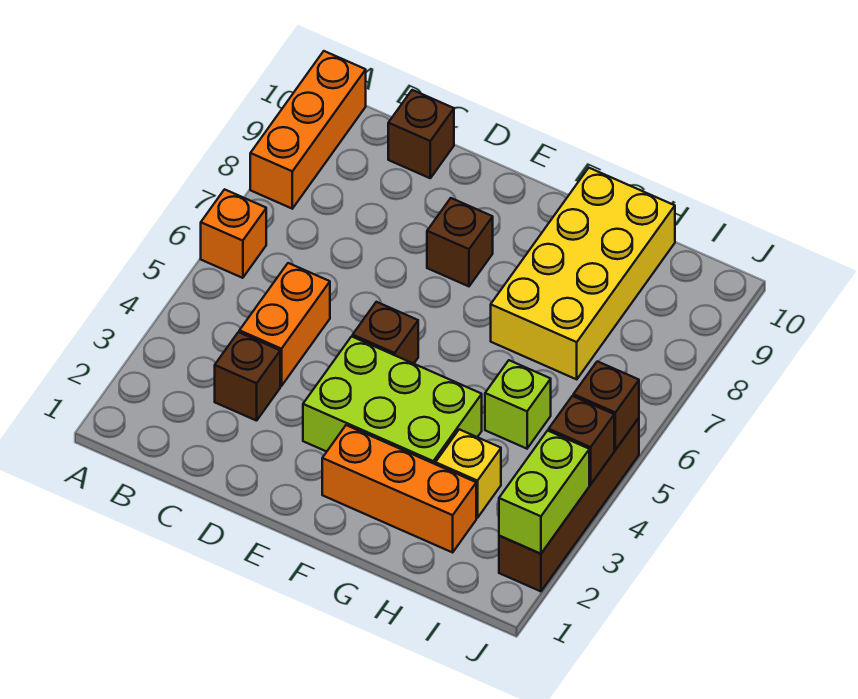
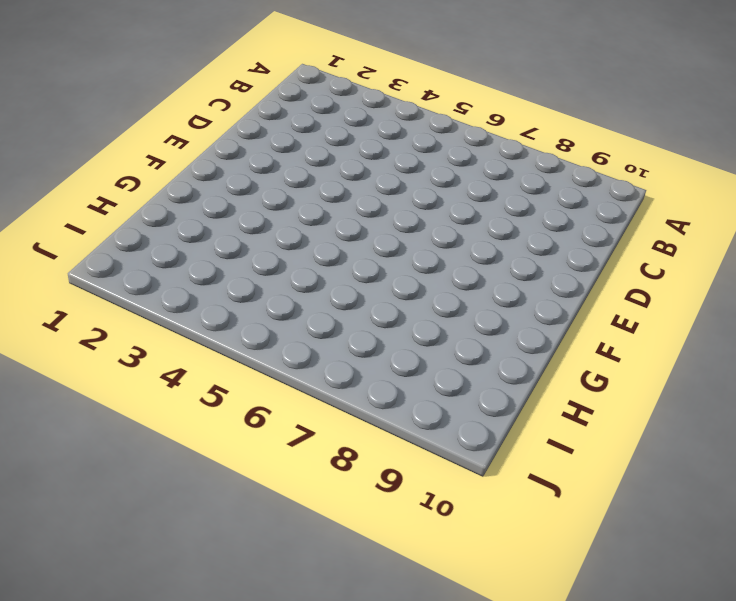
none -> orange 1x1 brick [201,189,266,278]
none -> orange 1x3 brick [250,51,366,209]
none -> brown 1x1 brick [215,332,280,421]

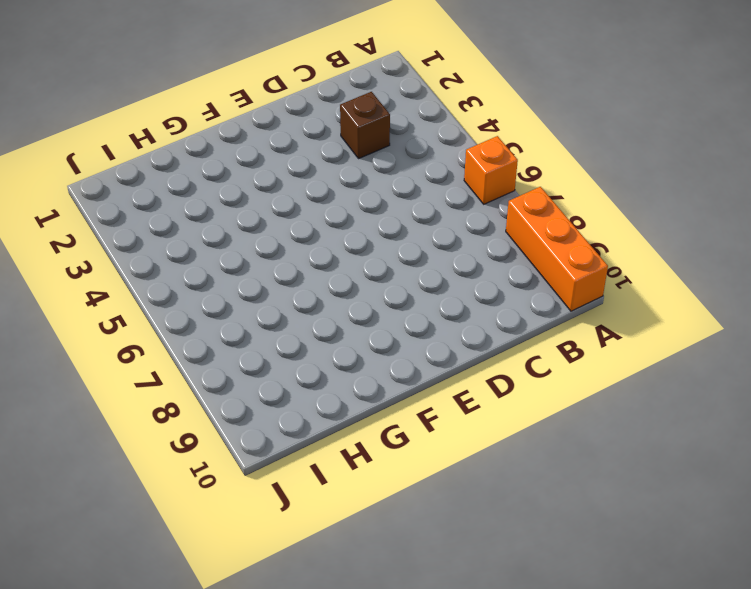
none -> orange 1x2 brick [239,263,330,386]
none -> brown 1x1 brick [388,90,454,178]
none -> lime 2x3 brick [303,336,482,464]

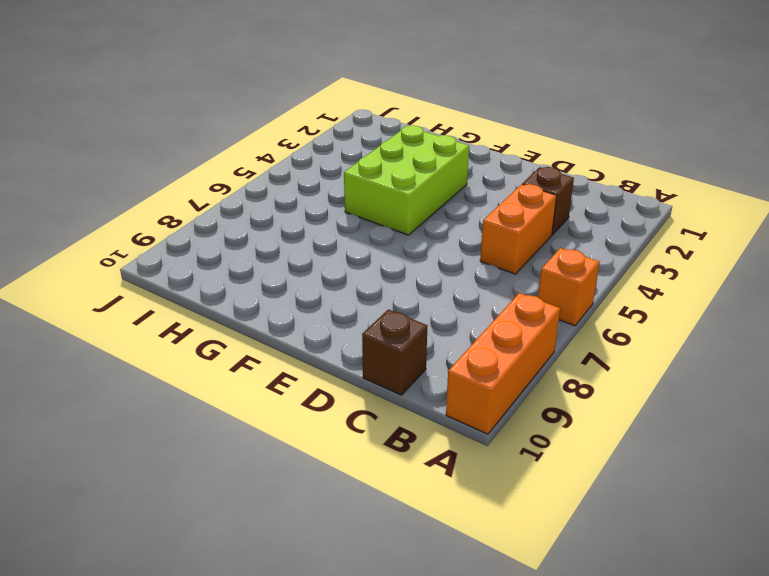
lime 2x3 brick [344,125,469,235] -> lime 2x3 brick turned to [303,336,482,464]
none -> brown 1x1 brick [353,302,418,364]
none -> brown 1x1 brick [427,198,493,286]
none -> orange 1x3 brick [322,425,476,552]

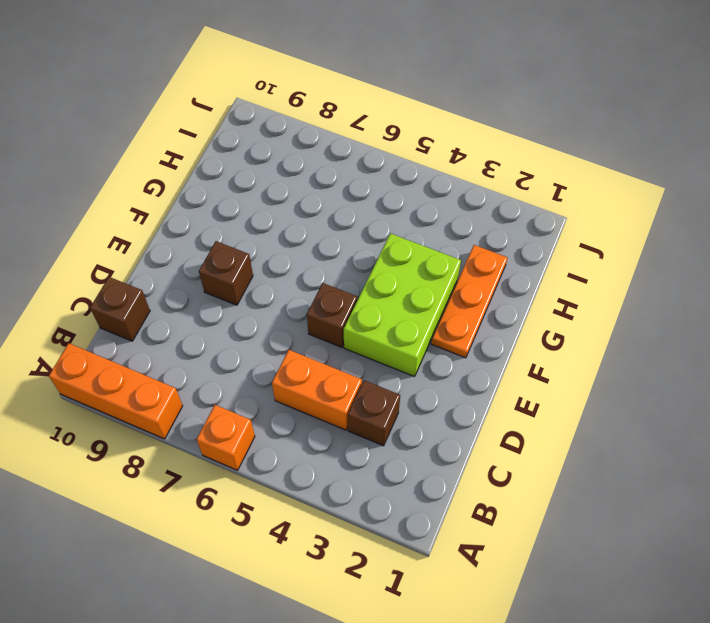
orange 1x3 plate [431,245,507,358] -> orange 1x3 brick [322,425,476,552]
none -> yellow 2x4 brick [491,168,675,379]
none -> yellow 1x1 brick [435,429,501,518]
none -> lime 1x1 brick [485,360,551,449]

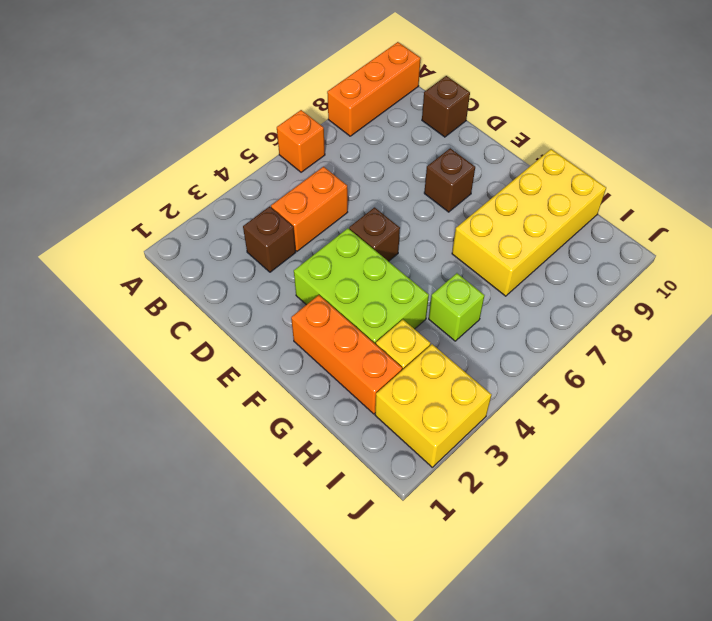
yellow 2x2 brick [375,344,492,467] -> brown 1x4 brick [499,418,639,591]
none -> lime 1x2 brick [499,431,589,554]
none -> brown 1x1 brick [549,396,614,484]
none -> brown 1x1 brick [573,361,639,450]

